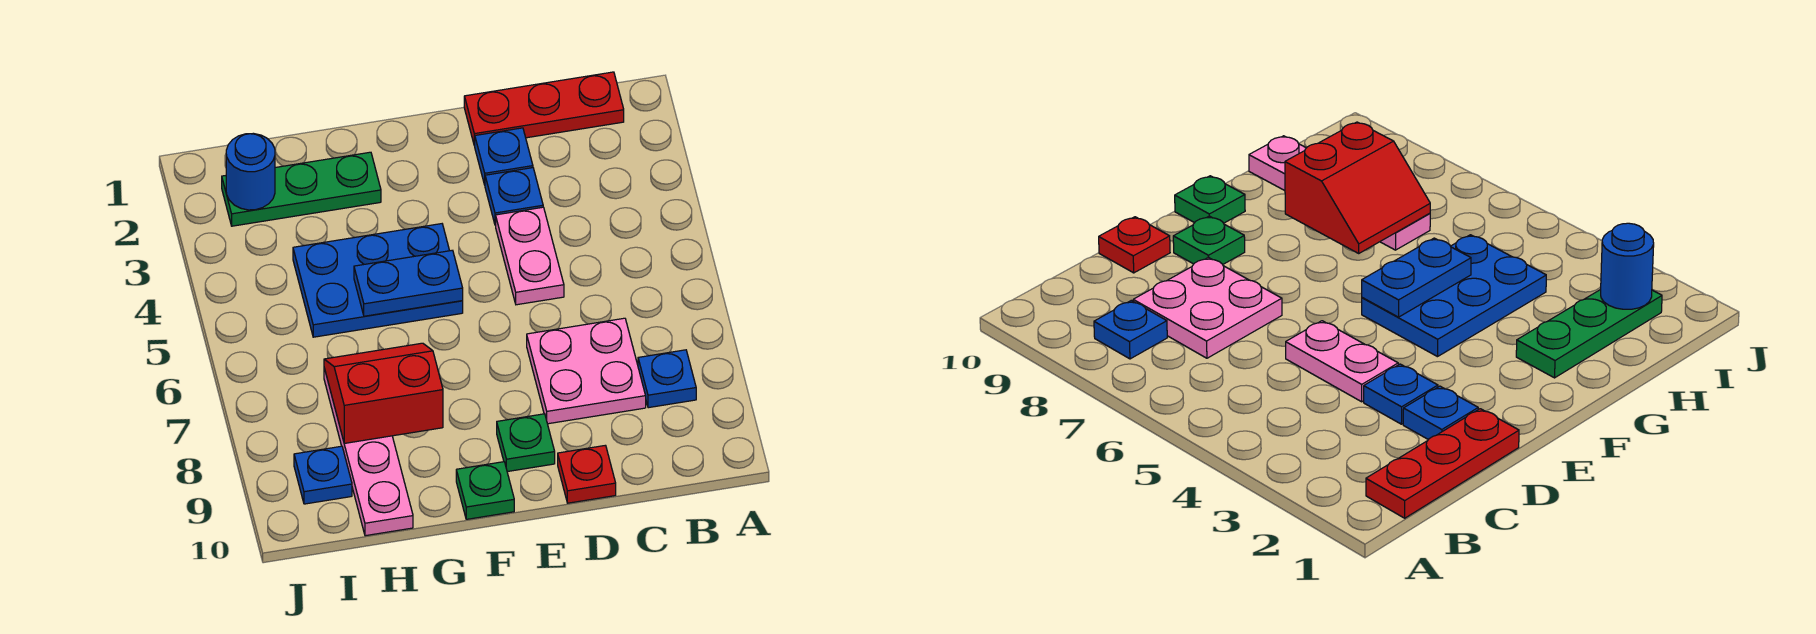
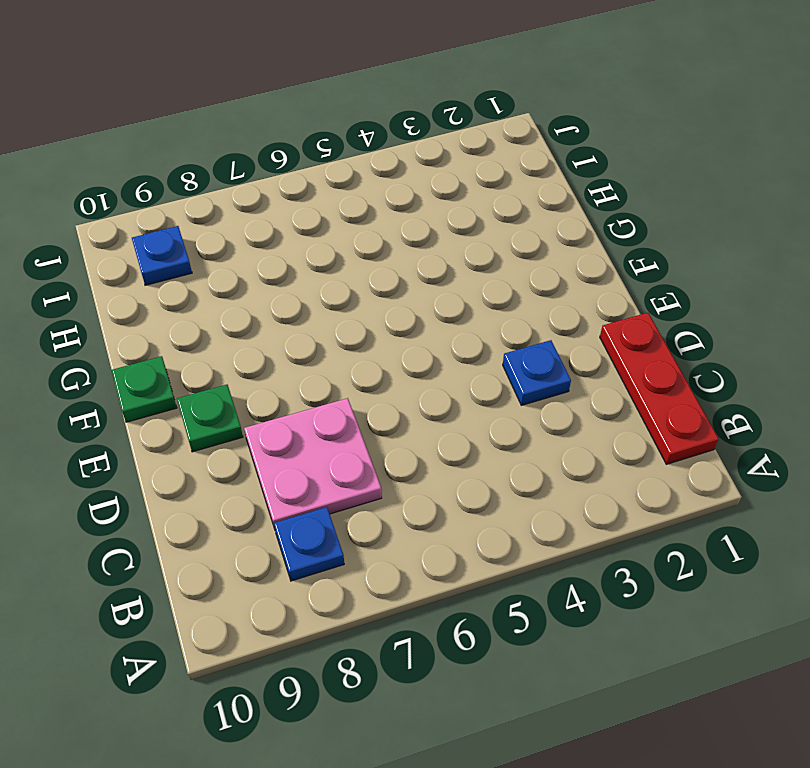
none -> blue 1x1 plate [475,128,533,185]
none -> pink 1x2 plate [496,207,564,305]
none -> red 1x1 plate [558,445,616,503]

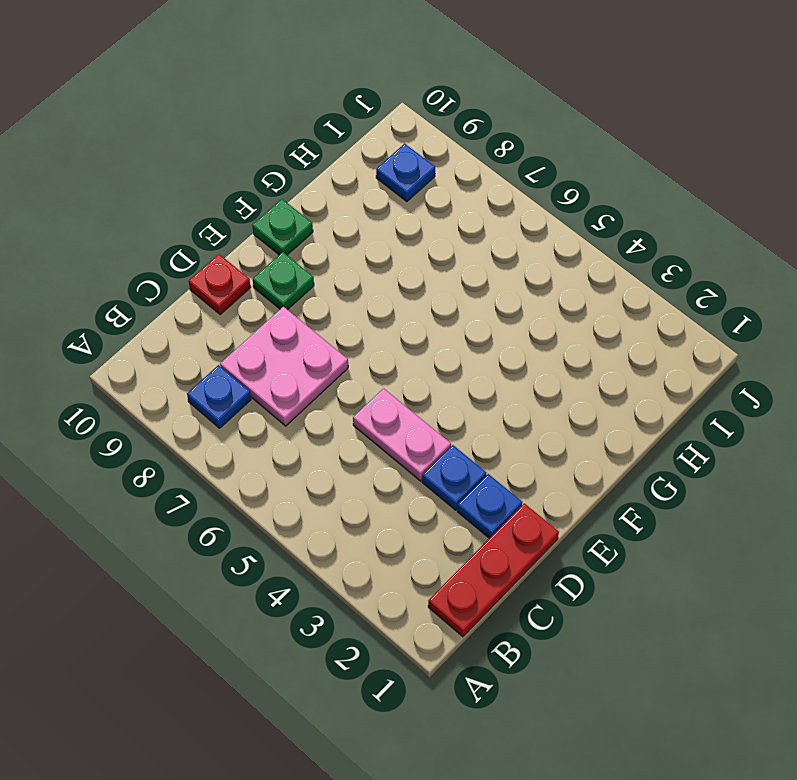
none -> blue 2x3 plate [293,224,463,337]
none -> green 1x3 plate [222,152,381,226]
none -> pink 1x4 plate [324,368,413,536]

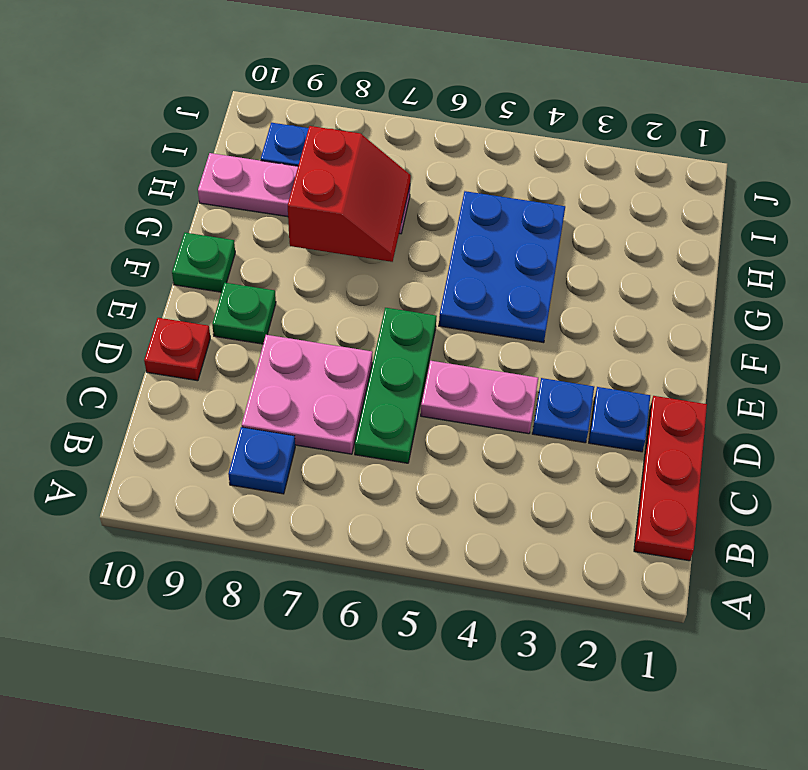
green 1x3 plate [355,308,437,463] -> green 1x3 plate moved to [222,152,381,226]
none -> blue 1x2 plate [354,250,463,316]
none -> blue 1x1 round brick [226,133,275,210]

